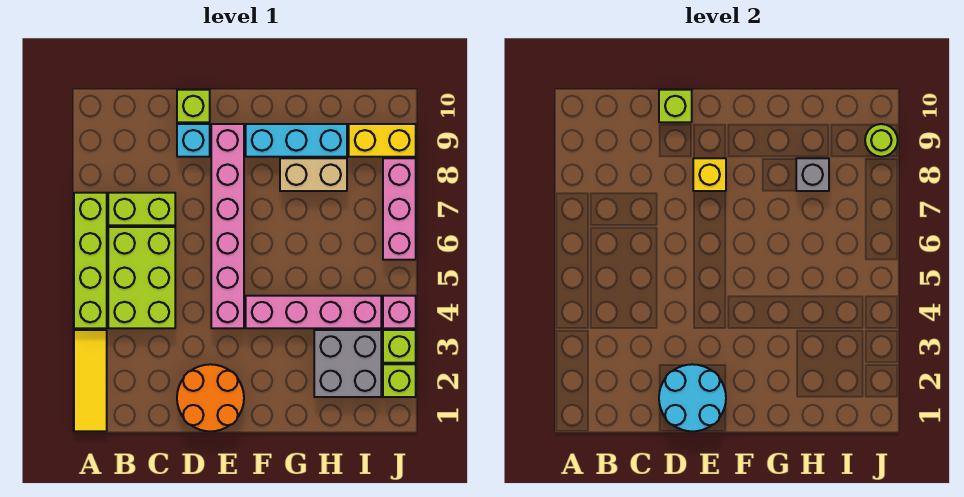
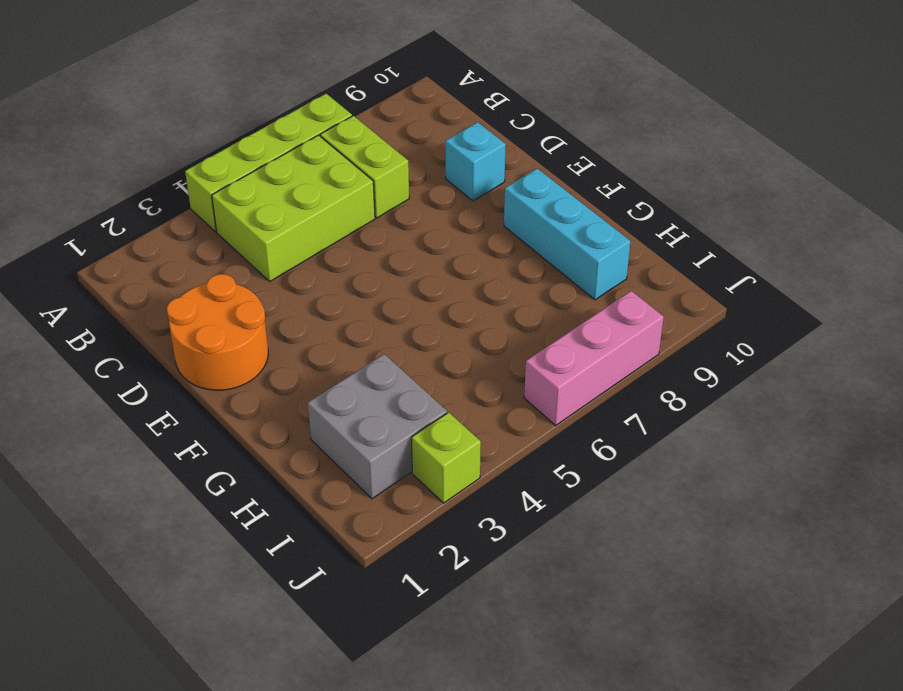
none -> yellow 1x3 tile [74,330,107,431]
none -> lime 1x1 brick [177,90,210,122]
none -> pink 1x6 brick [211,124,244,328]

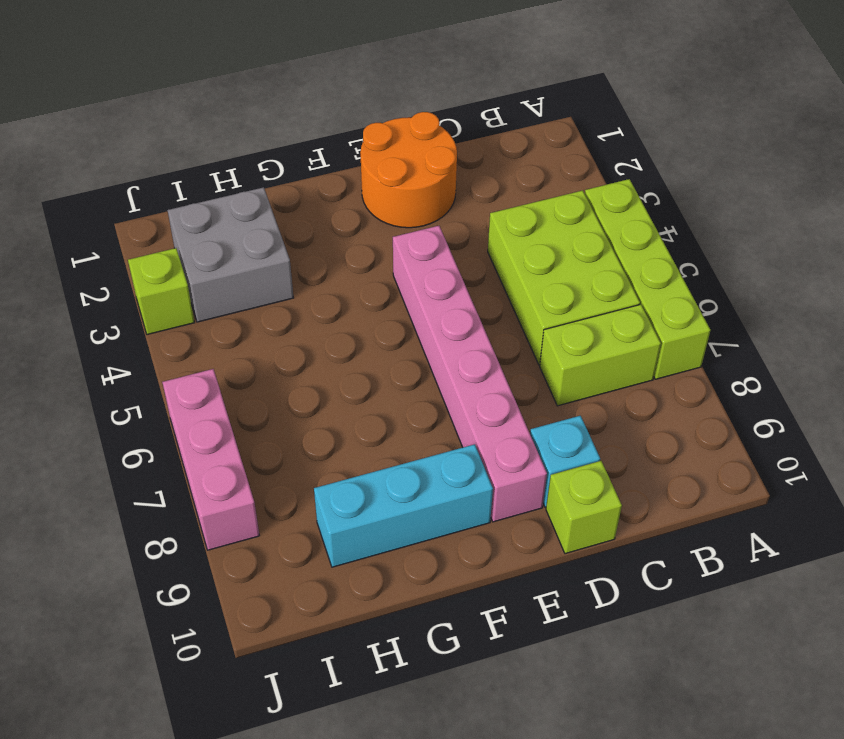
none -> yellow 1x3 tile [74,330,107,431]
none -> pink 1x4 brick [246,296,381,328]
none -> tan 1x2 brick [280,158,347,191]

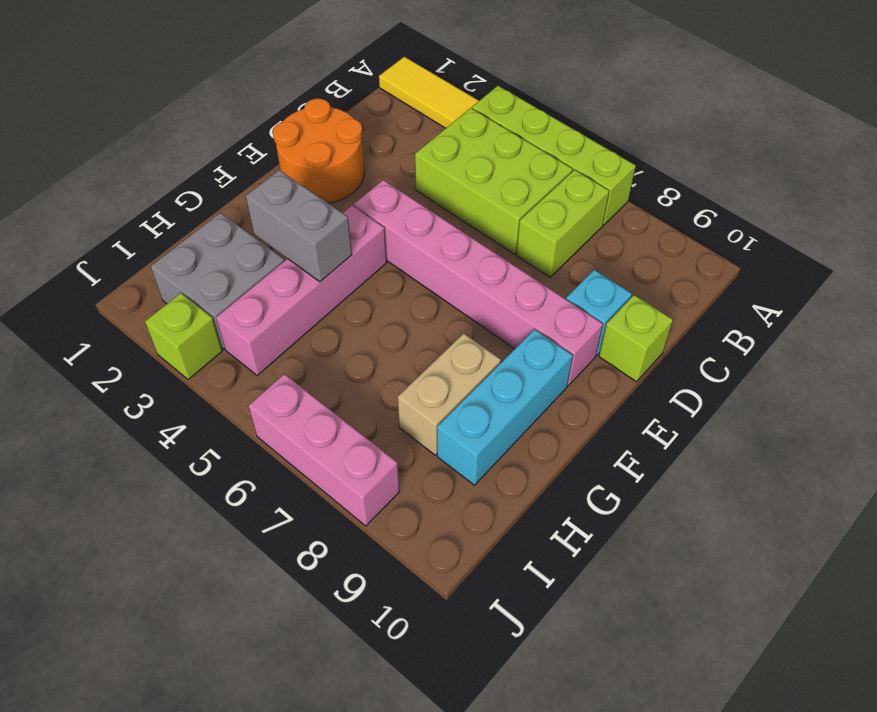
grey 1x2 brick [246,170,352,282] -> none
none -> yellow 1x2 brick [349,124,416,157]
none -> lime 1x1 brick [383,364,416,397]
none -> pink 1x1 brick [383,296,416,328]

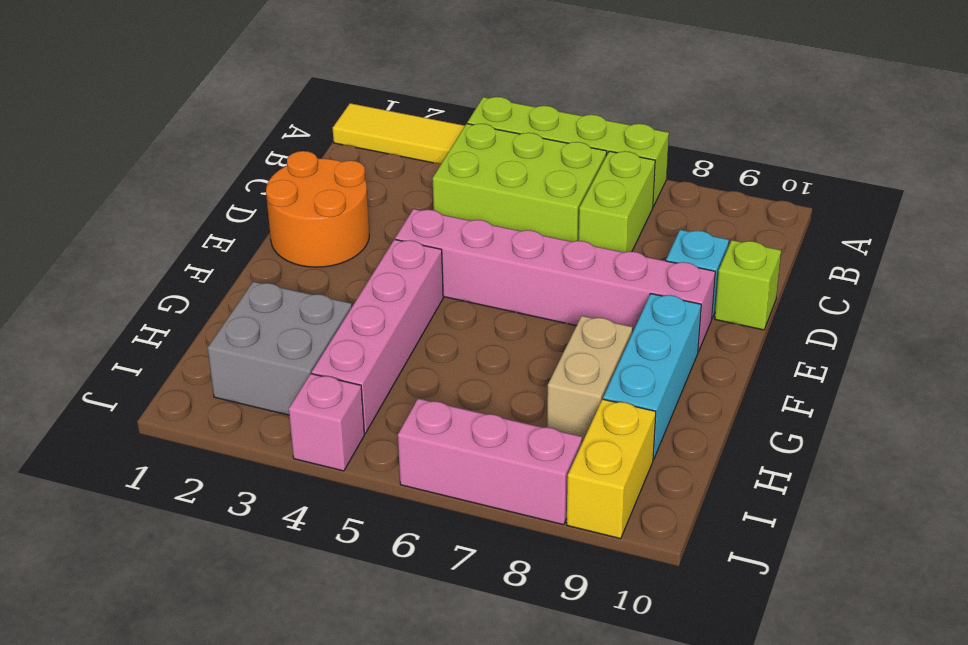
none -> lime 1x1 brick [383,364,416,397]
none -> lime 1x1 brick [383,330,416,363]
none -> cyan 2x2 round brick [659,364,726,431]

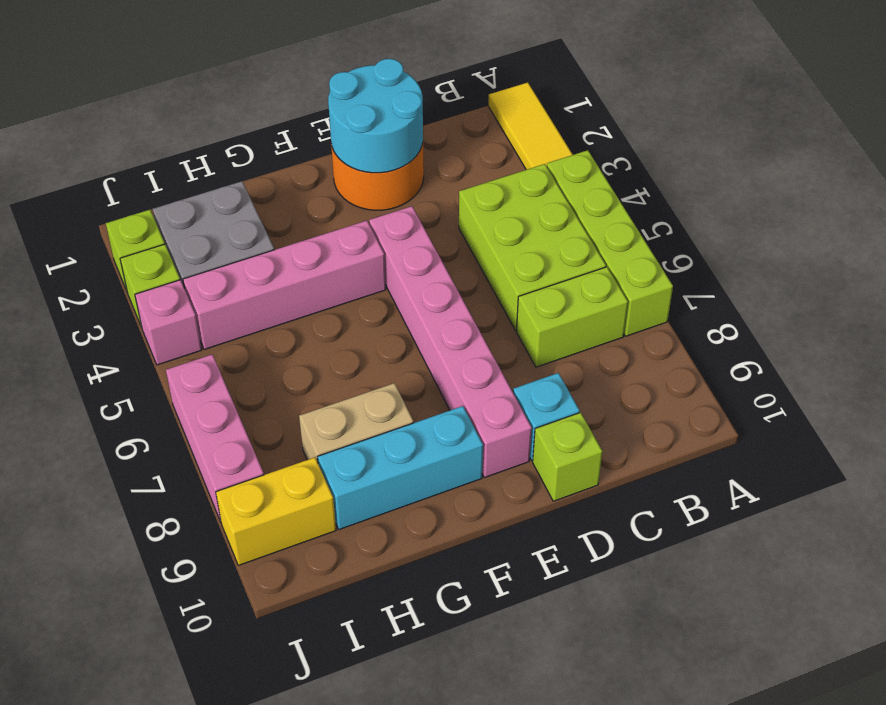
none -> lime 1x1 brick [659,90,692,122]
none -> yellow 1x1 brick [693,158,726,191]
none -> grey 1x1 brick [796,158,829,191]

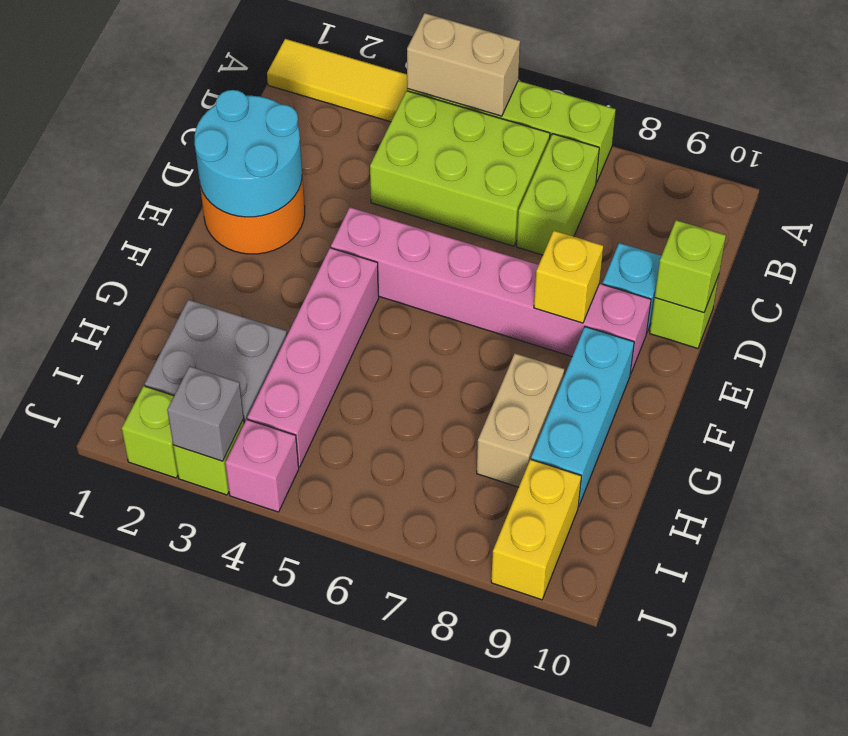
tan 1x2 brick [407,13,520,116] -> none
grey 1x1 brick [167,366,244,461] -> grey 1x1 brick moved to [796,158,829,191]
none -> pink 1x3 brick [383,158,416,260]
none -> lime 1x1 round brick [865,124,898,157]

